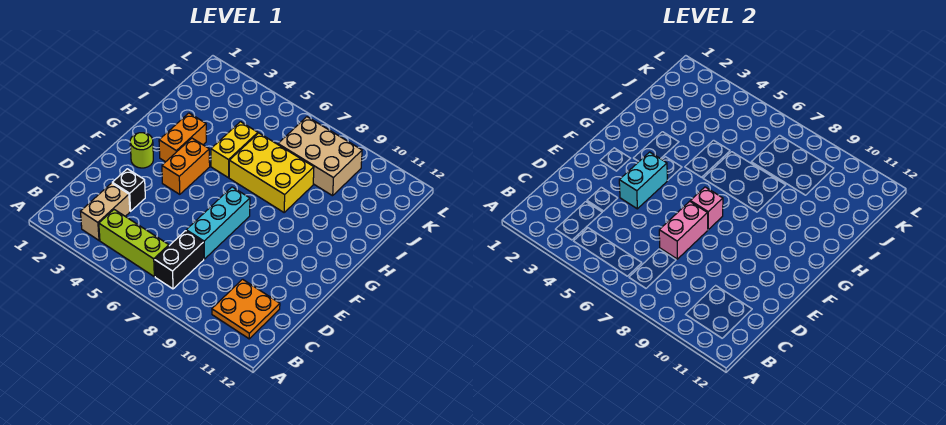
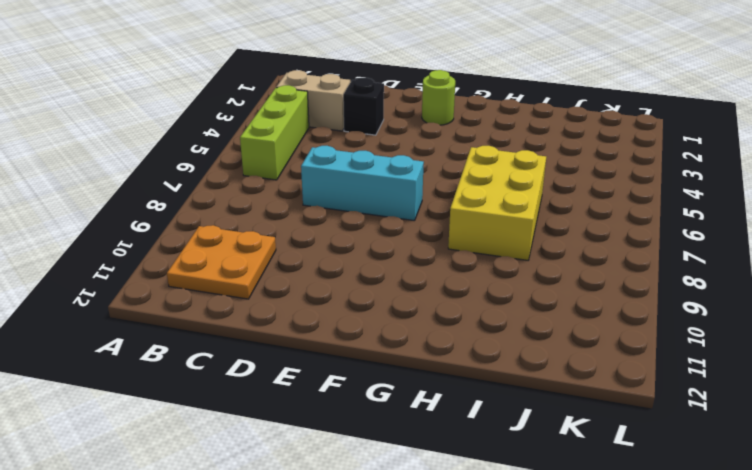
none -> black 1x2 brick [155,231,204,289]
none -> orange 1x2 brick [162,138,210,194]
none -> orange 1x2 brick [159,113,206,162]

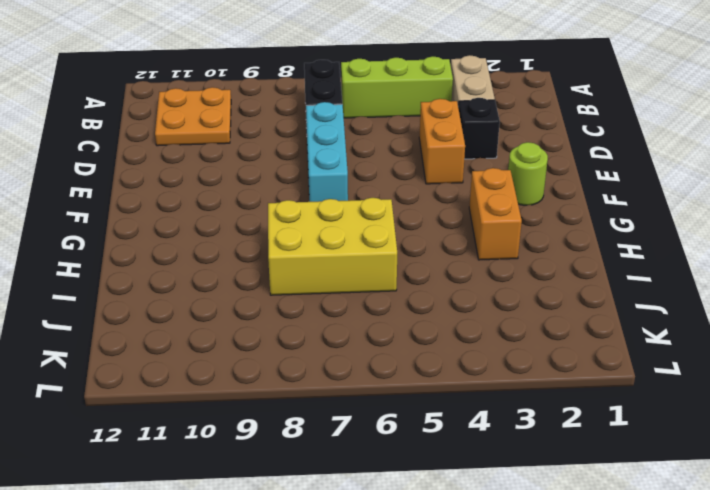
orange 1x2 brick [419,99,465,184] -> orange 1x2 brick moved to [162,138,210,194]
none -> yellow 1x2 brick [211,122,258,178]
none -> tan 2x3 brick [278,117,362,196]
none -> pink 1x2 brick [659,201,708,259]

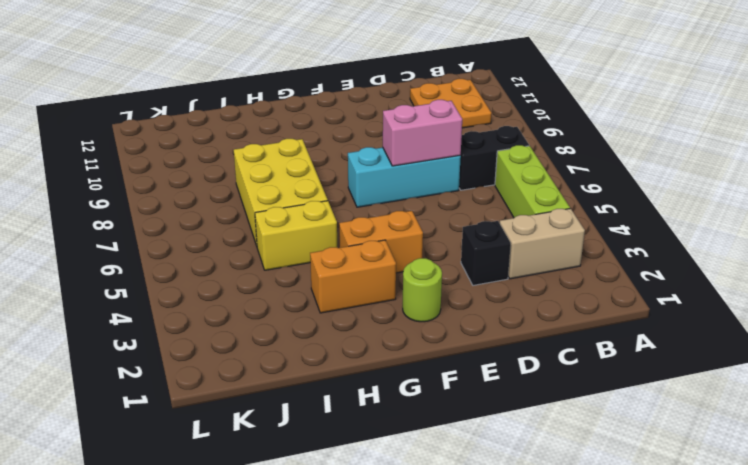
none -> tan 2x3 brick [278,117,362,196]
none -> cyan 1x2 brick [619,152,667,209]
none -> pink 1x1 brick [690,187,723,230]

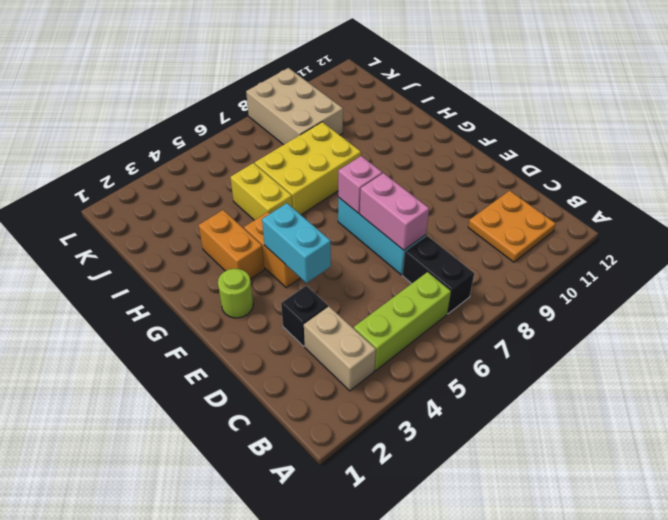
tan 2x3 brick [246,68,343,145] -> tan 2x3 brick turned to [278,117,362,196]

